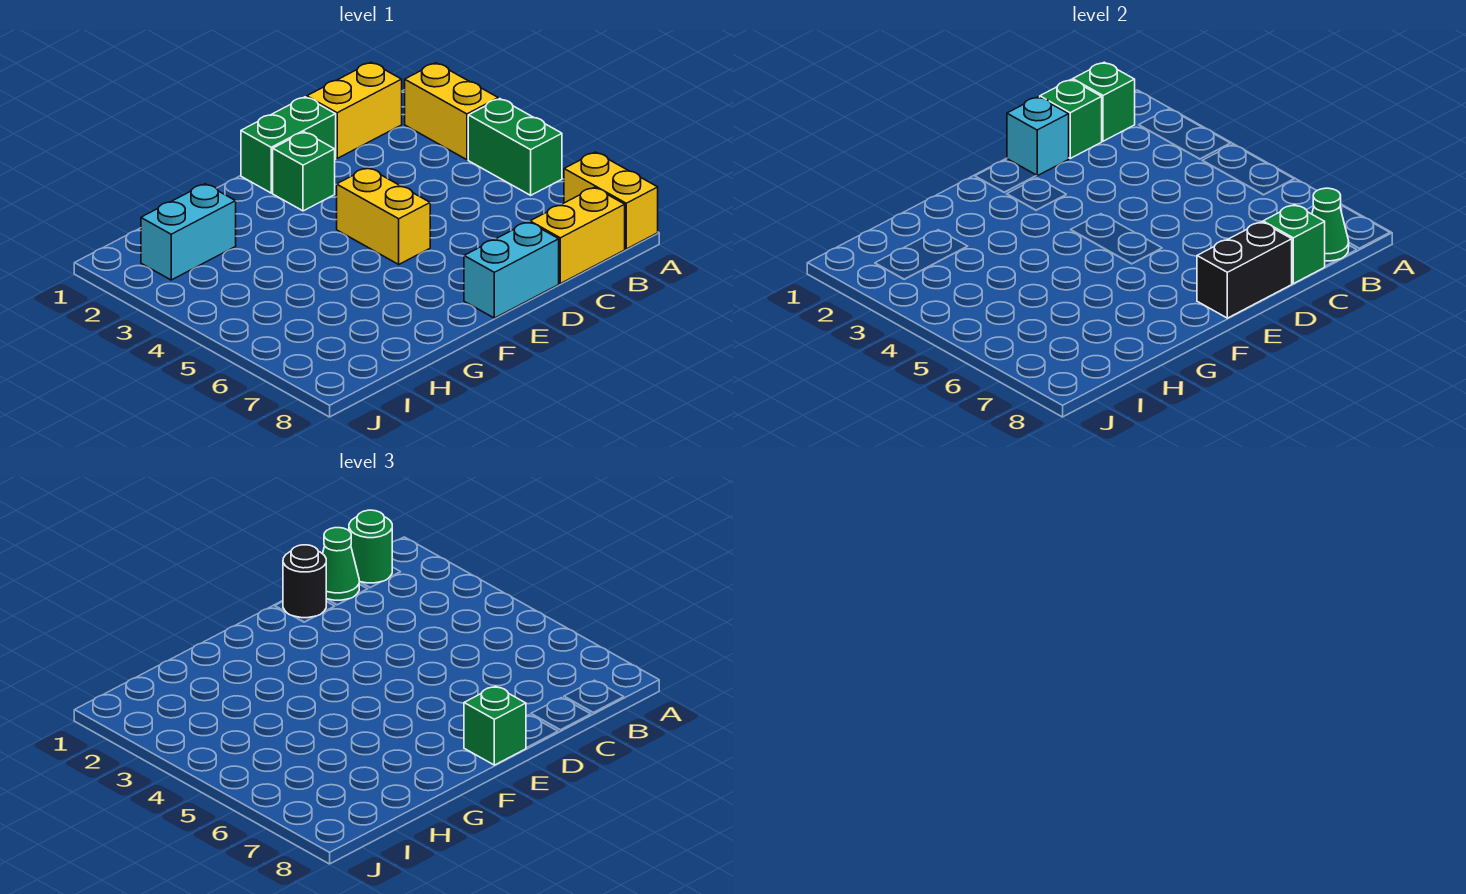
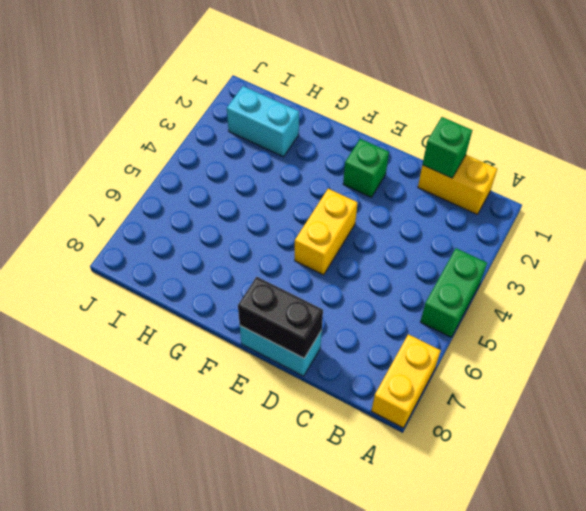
none -> yellow 1x2 brick [405,63,498,160]
none -> yellow 1x2 brick [530,187,625,284]
none -> green 1x2 brick [241,97,336,193]

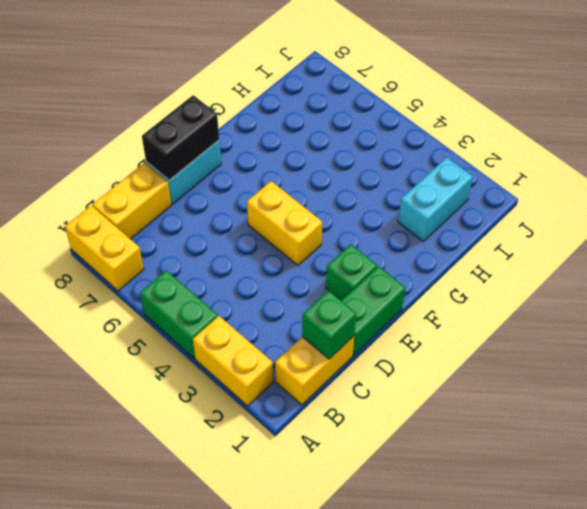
none -> green 1x1 brick [1073,62,1135,141]
none -> green 1x1 cone [1312,188,1349,261]
none -> green 1x1 brick [1263,205,1325,284]

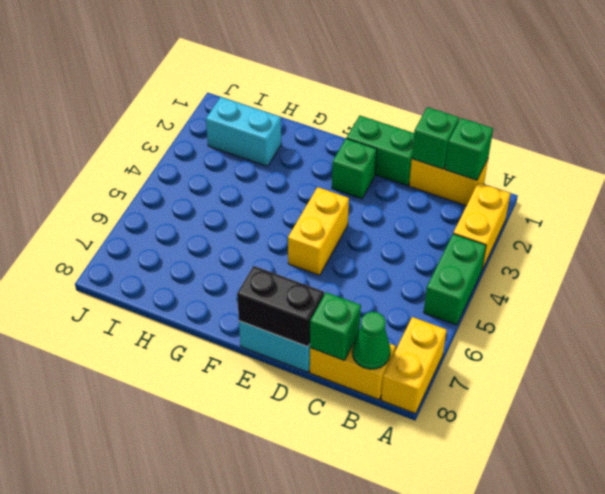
none -> cyan 1x1 brick [1007,97,1069,176]
none -> green 1x1 round brick [349,510,392,583]
none -> green 1x1 cone [323,528,359,600]

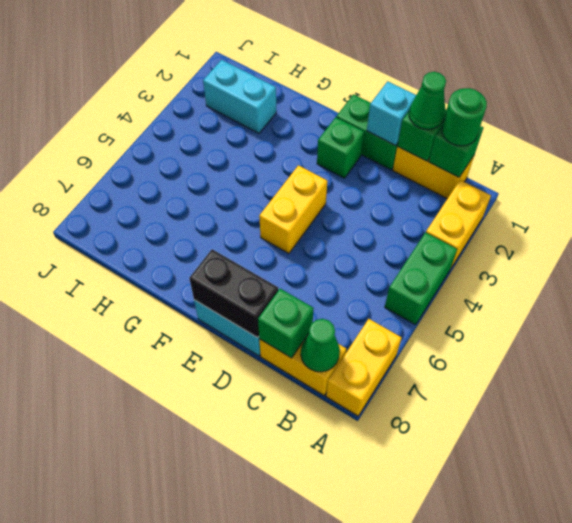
none -> black 1x1 round brick [283,545,326,618]
none -> green 1x1 brick [464,686,526,765]

